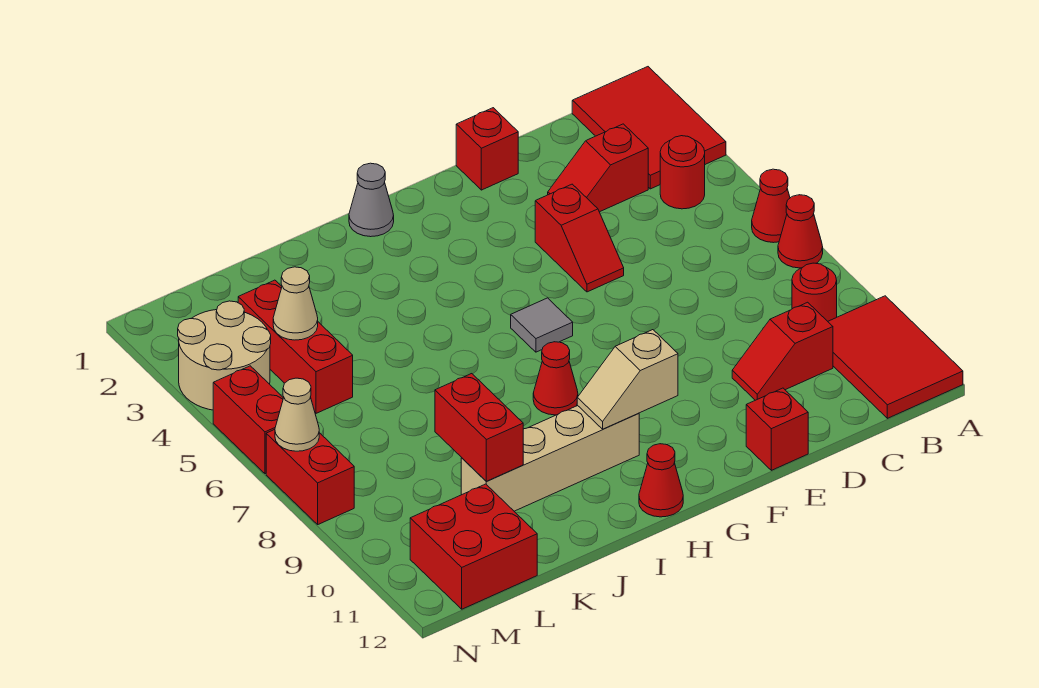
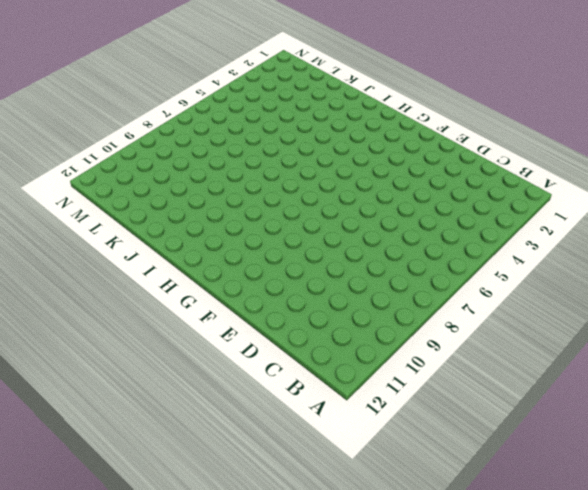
none -> red 2x3 tile [572,67,726,189]
none -> red 1x1 cone [752,169,790,243]
none -> red 1x1 cone [778,195,823,268]

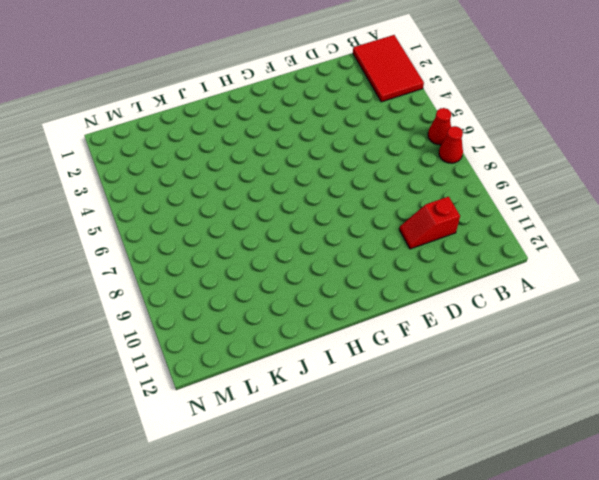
none -> red 2x3 tile [828,296,963,418]
none -> red 1x1 round brick [660,136,705,209]
none -> red 1x1 round brick [792,263,837,321]

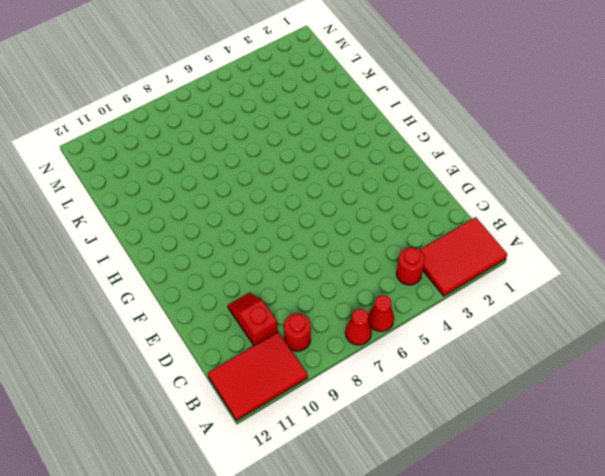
none -> red 1x2 slope [548,124,648,212]
none -> red 1x1 brick [456,108,518,190]
none -> red 1x2 slope [535,184,624,292]

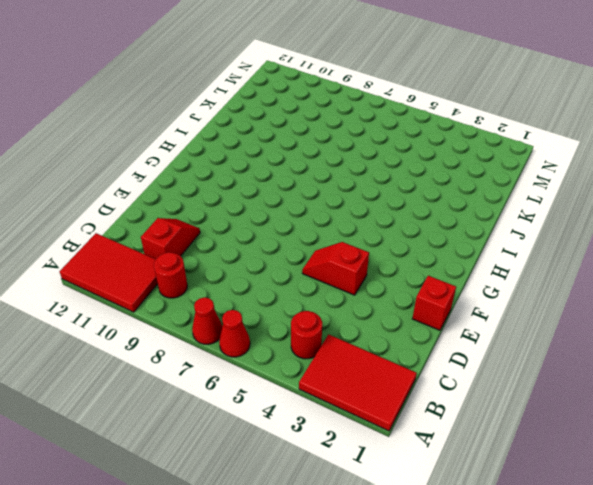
none -> red 1x2 slope [548,124,648,212]
none -> red 1x1 brick [746,388,808,470]
none -> grey 1x1 tile [511,298,573,352]

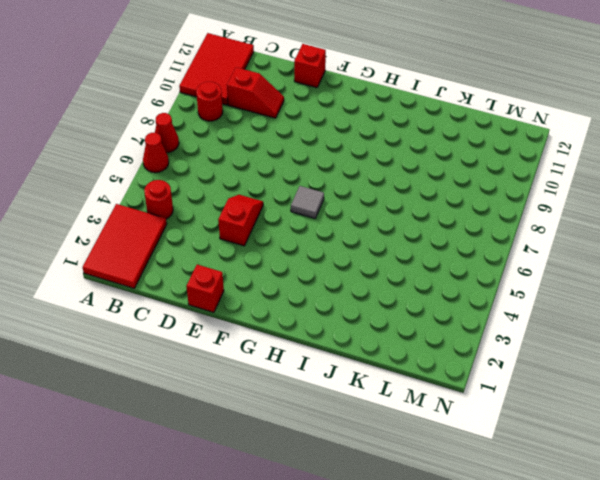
none -> red 1x2 slope [548,124,648,212]
none -> grey 1x1 cone [349,163,394,237]
none -> red 1x1 cone [533,342,578,415]

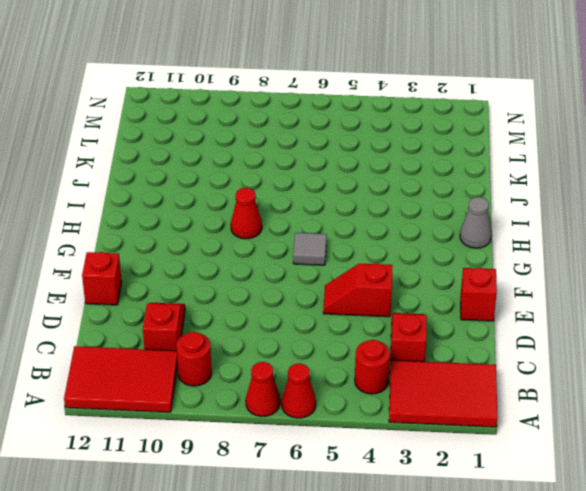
none -> tan 1x4 brick [461,406,639,511]
none -> red 1x1 cone [639,444,683,517]
none -> red 1x3 brick [238,280,353,413]

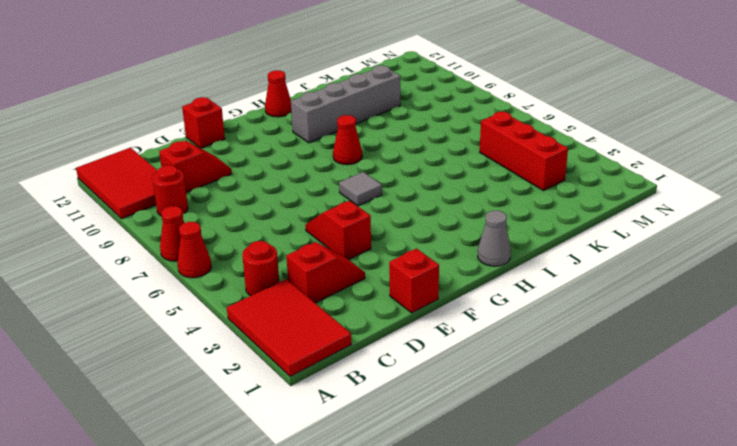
grey 1x4 brick [291,65,400,143] -> tan 1x4 brick [461,406,639,511]
none -> red 2x2 brick [410,484,537,609]
none -> tan 2x2 round brick [178,301,271,410]
none -> red 1x2 brick [213,366,283,474]

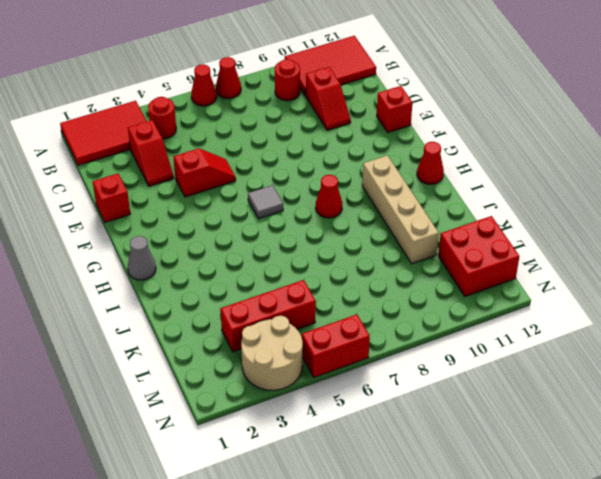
none -> red 1x2 brick [266,430,354,524]
none -> tan 1x2 slope [577,330,678,429]
none -> red 1x2 brick [435,374,523,481]

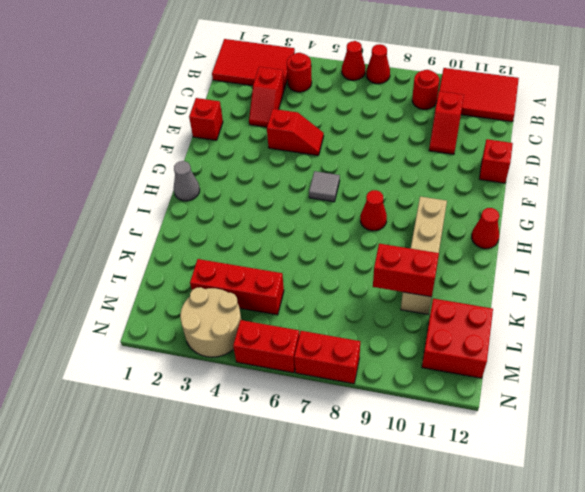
none -> tan 1x2 slope [577,330,678,429]
none -> tan 1x1 cone [273,267,318,340]
none -> tan 1x1 cone [275,378,319,451]

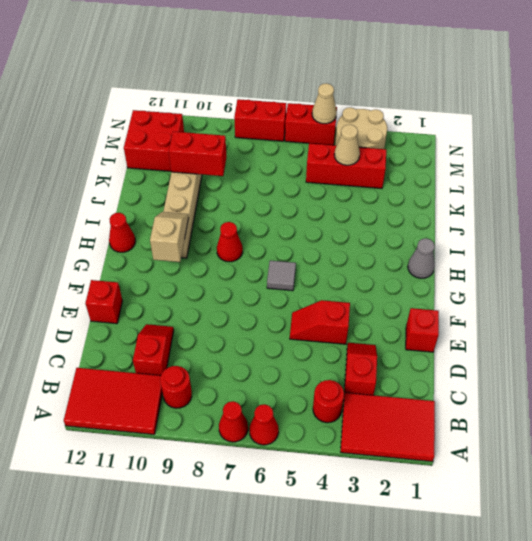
tan 1x1 cone [312,83,337,124] -> tan 1x1 cone moved to [275,378,319,451]

